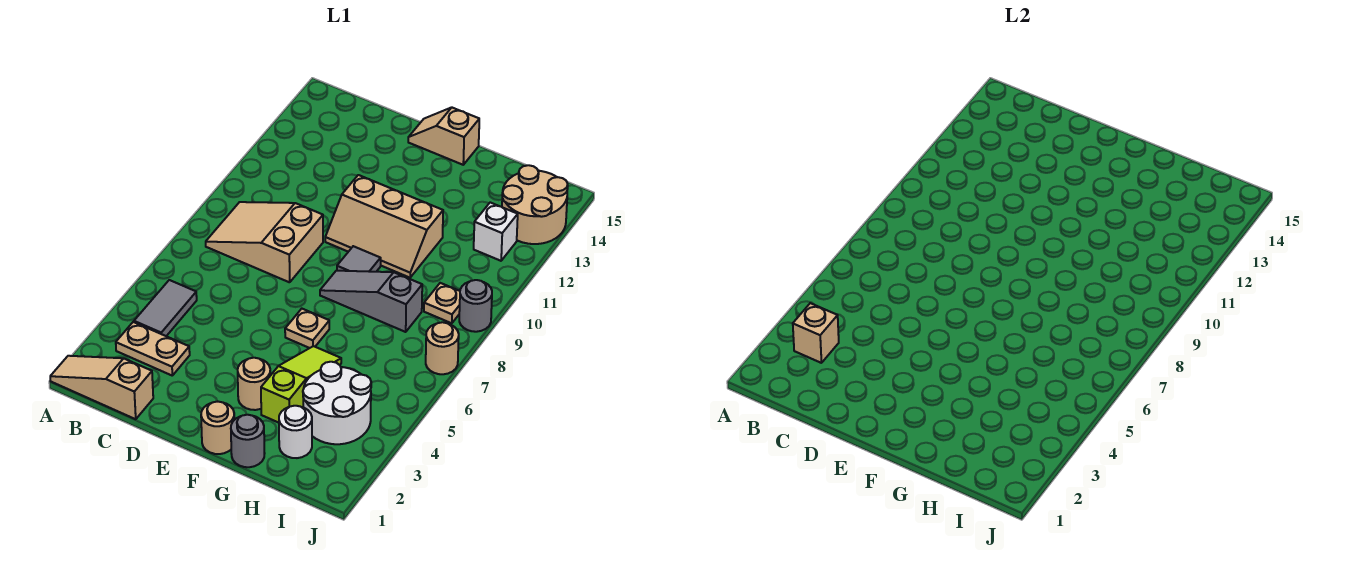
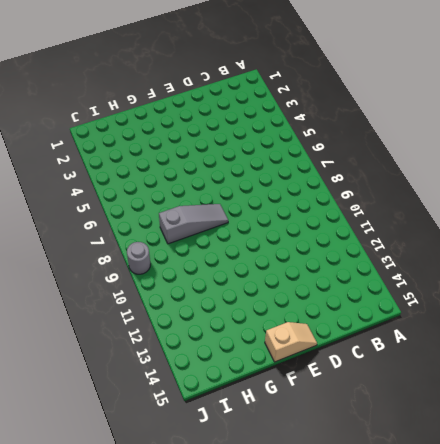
none -> tan 1x3 slope [50,356,153,419]
none -> tan 1x2 plate [116,322,190,375]
none -> grey 1x2 tile [134,280,197,336]

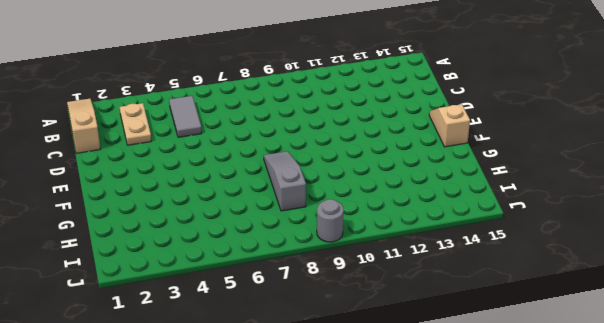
grey 1x2 tile [169,96,202,137] -> grey 1x2 tile turned to [134,280,197,336]
none -> tan 2x3 slope [206,202,323,282]
none -> tan 2x3 slope [325,175,443,278]
none -> tan 1x1 round brick [201,402,234,454]

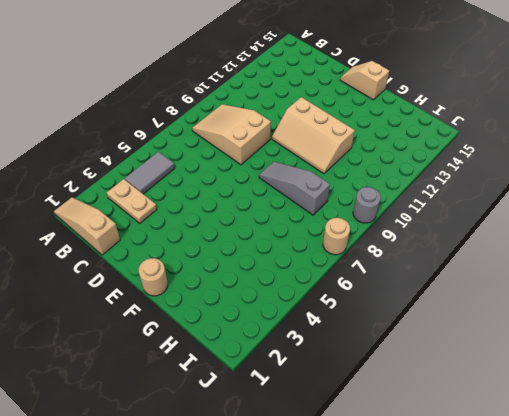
none -> tan 1x1 round brick [238,358,270,410]
none -> tan 1x1 plate [285,309,329,348]
none -> grey 1x1 tile [337,246,381,272]

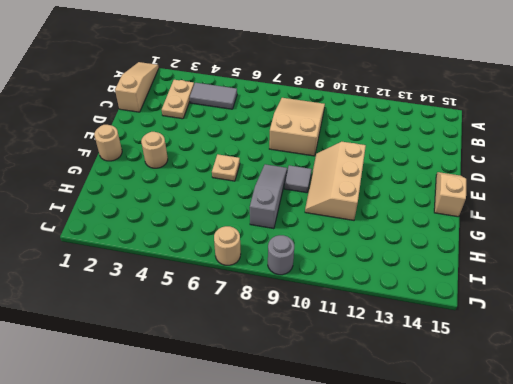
none -> grey 1x1 round brick [231,415,265,467]
none -> lime 1x3 slope [261,346,341,423]
none -> white 1x1 round brick [279,406,312,458]

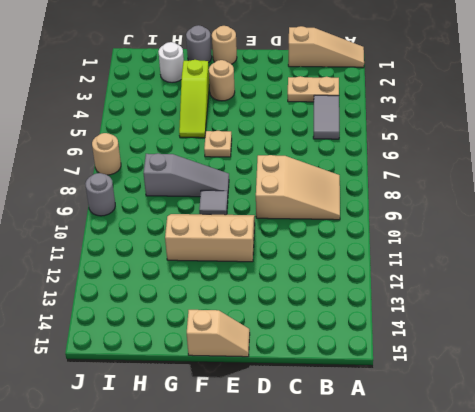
none -> white 2x2 round brick [303,362,371,444]
none -> tan 1x1 plate [424,283,460,323]
none -> white 1x1 brick [474,203,518,261]

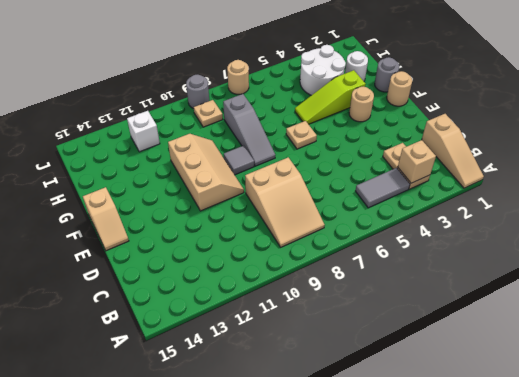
none -> tan 2x2 round brick [502,165,568,244]

